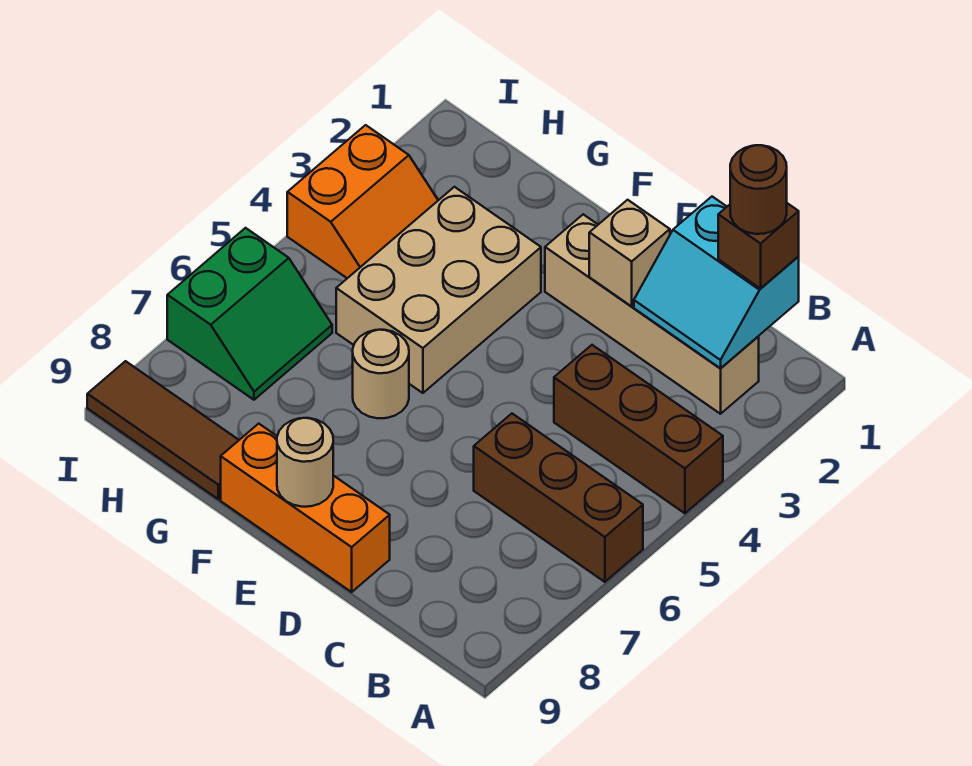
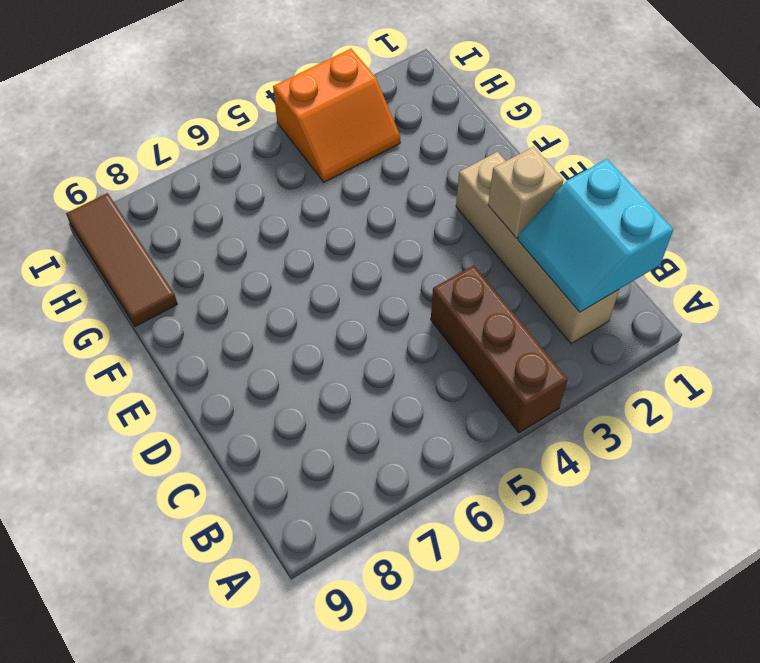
none -> brown 1x3 brick [474,414,643,582]
none -> orange 1x3 brick [221,424,390,592]
none -> tan 2x3 brick [336,187,541,393]

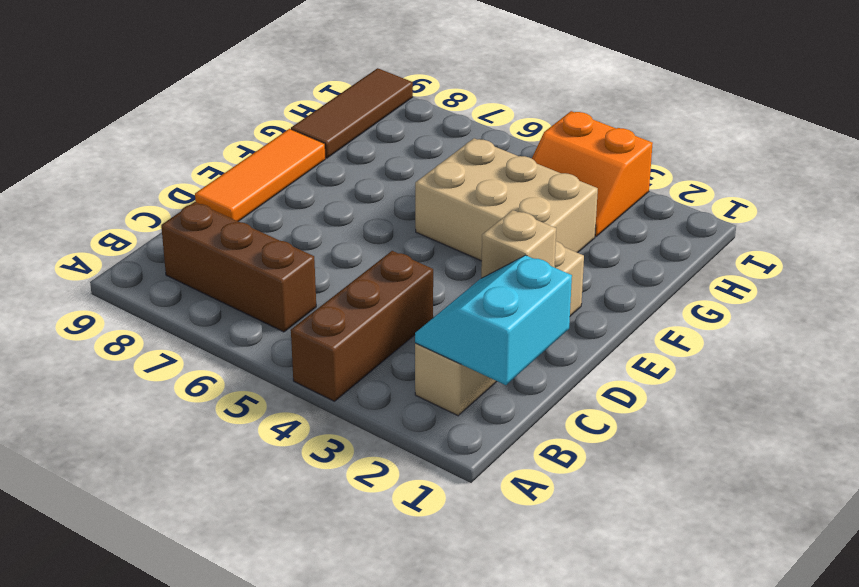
brown 1x3 brick [161,202,316,332] -> brown 1x3 brick turned to [474,414,643,582]
orange 1x3 tile [195,129,326,221] -> orange 1x3 brick [221,424,390,592]
none -> tan 1x1 round brick [353,330,409,418]
none -> green 2x2 slope [167,228,332,400]
none -> tan 1x1 round brick [277,418,333,507]

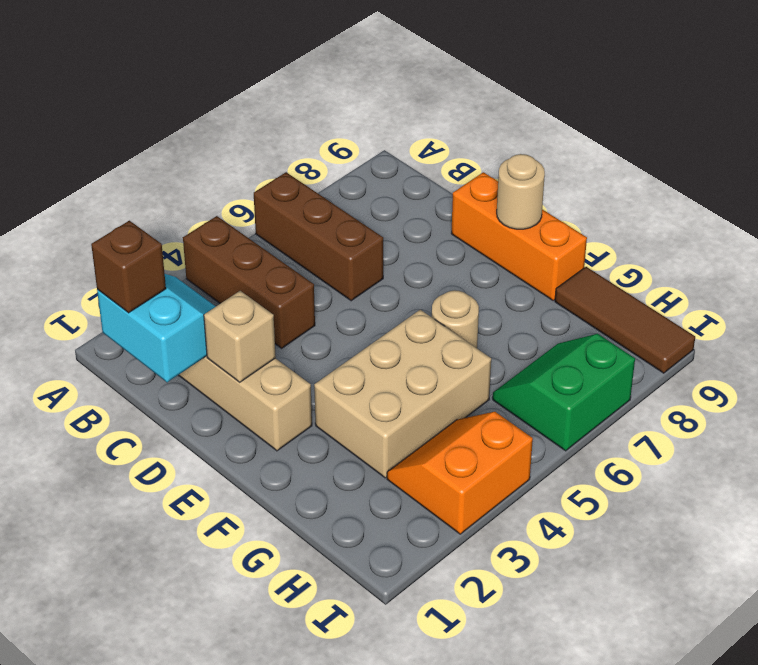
none -> brown 1x1 round brick [730,145,787,234]

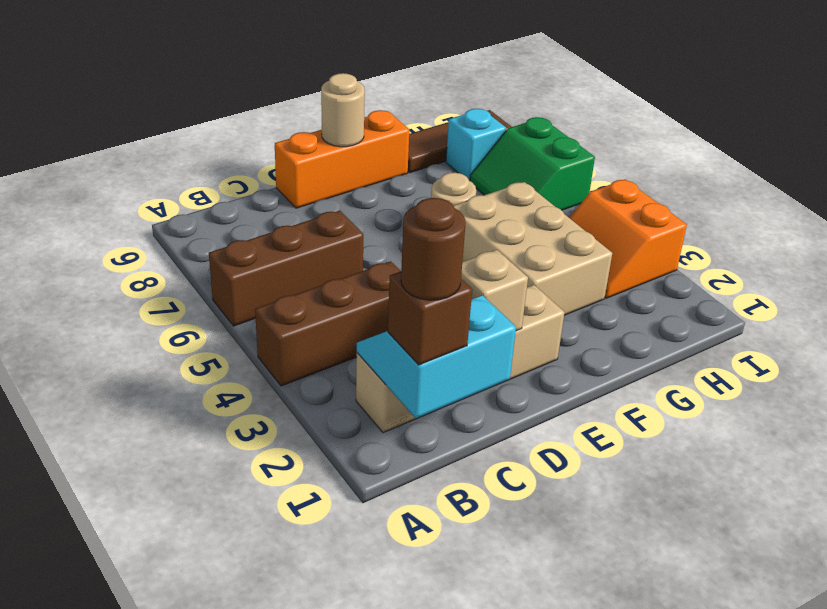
cyan 1x1 brick [446,109,506,181] -> none

